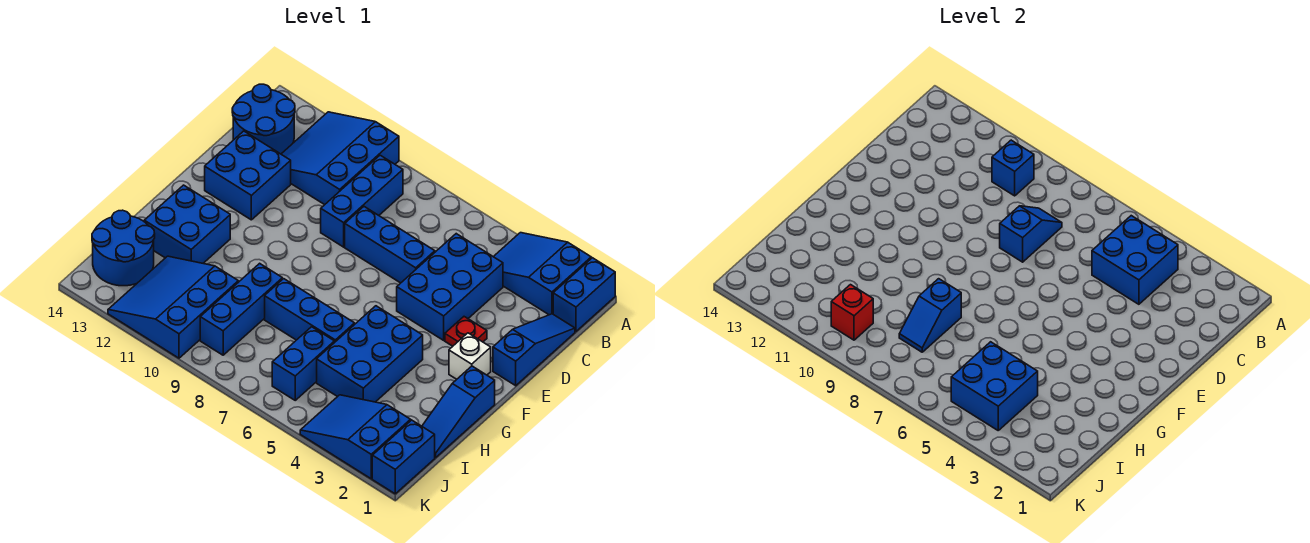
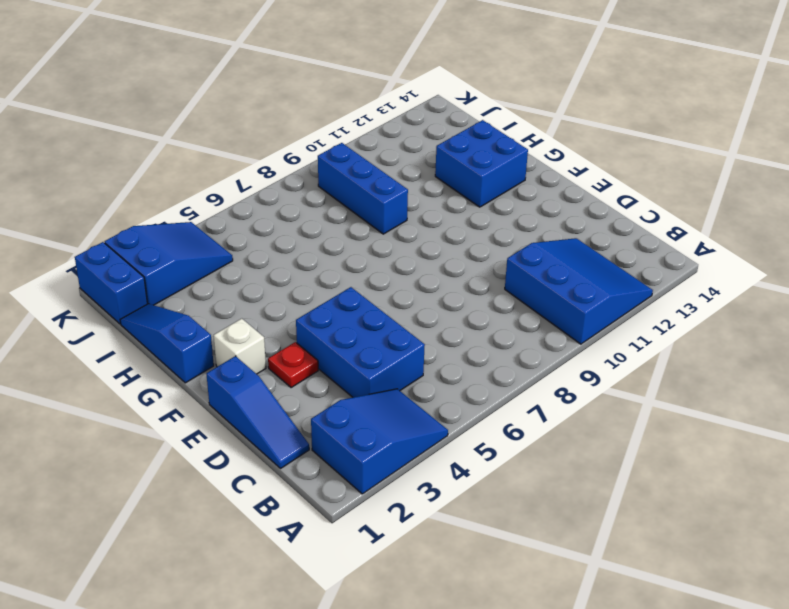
none -> blue 1x2 brick [553,258,615,331]
none -> blue 1x3 brick [321,155,403,247]
none -> blue 2x2 round brick [232,84,295,154]

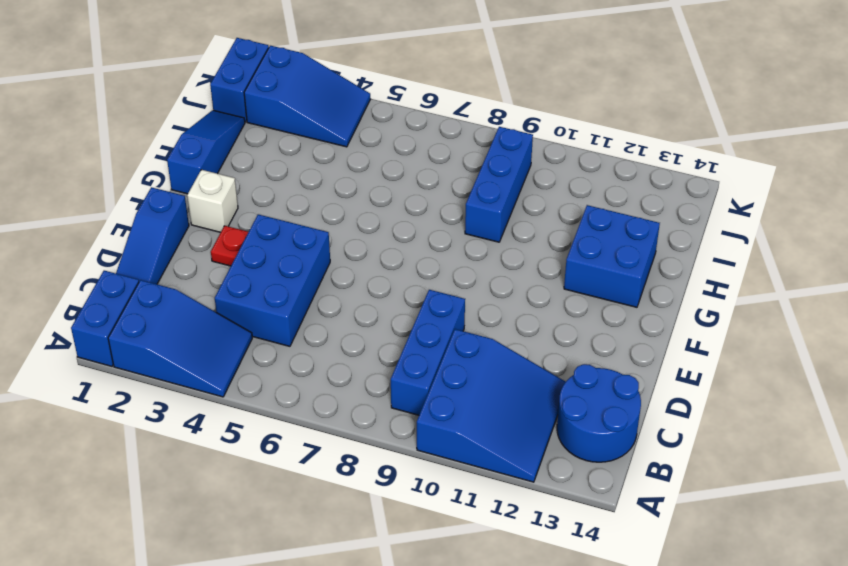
none -> blue 1x3 brick [345,207,435,283]
none -> blue 2x2 brick [205,131,291,220]
none -> blue 2x3 brick [317,306,423,402]

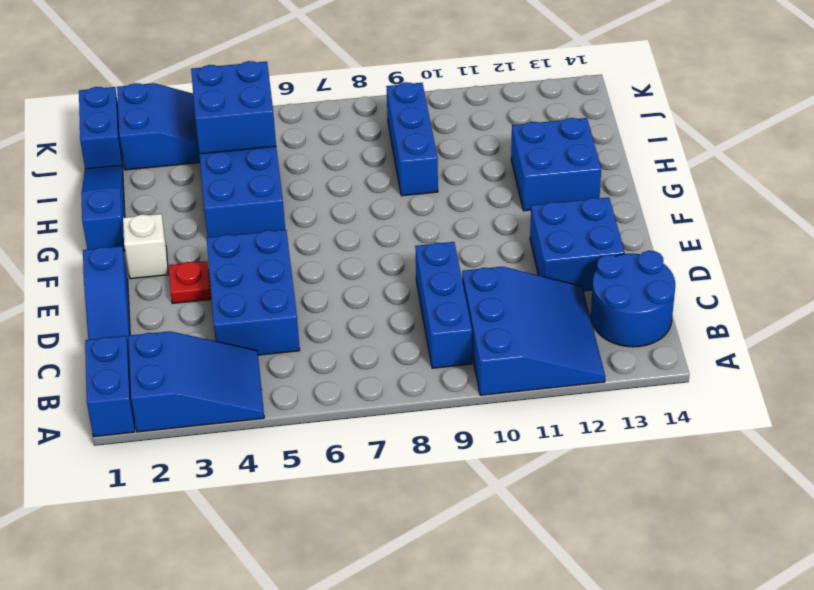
none -> blue 1x3 brick [345,207,435,283]
none -> blue 1x3 brick [265,279,355,343]
none -> blue 1x2 brick [272,327,334,400]

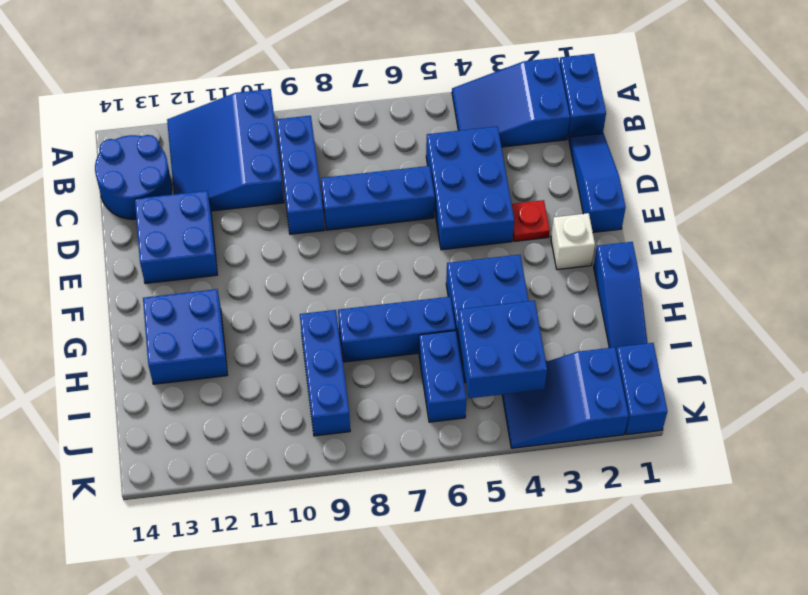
none -> blue 3x3 slope [108,256,238,358]
none -> blue 2x2 round brick [92,210,155,286]
none -> blue 2x2 brick [1092,216,1178,304]

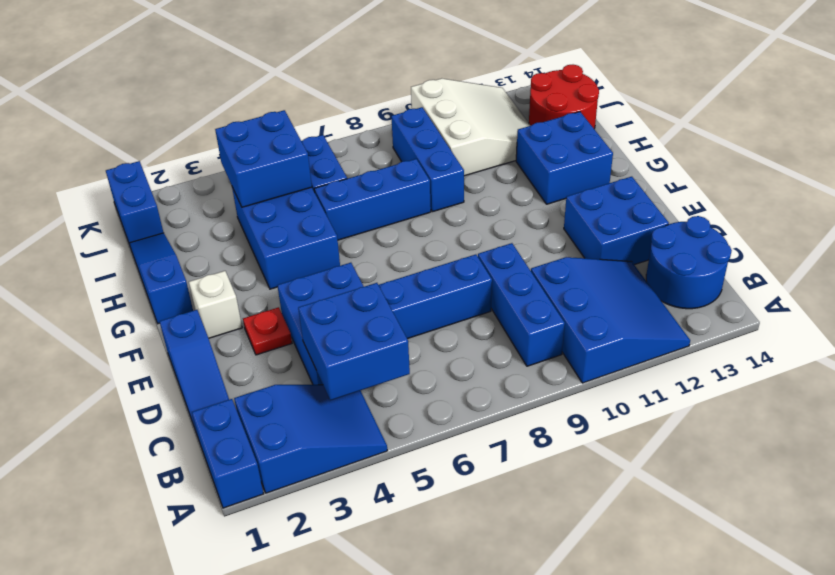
white 3x3 slope [411,78,531,176] -> blue 3x3 slope [108,256,238,358]
red 2x2 round brick [529,65,599,129] -> blue 2x2 round brick [92,210,155,286]
none -> blue 2x3 slope [300,395,411,479]
none -> blue 1x1 brick [992,140,1034,196]
none -> blue 1x2 slope [1000,206,1062,262]

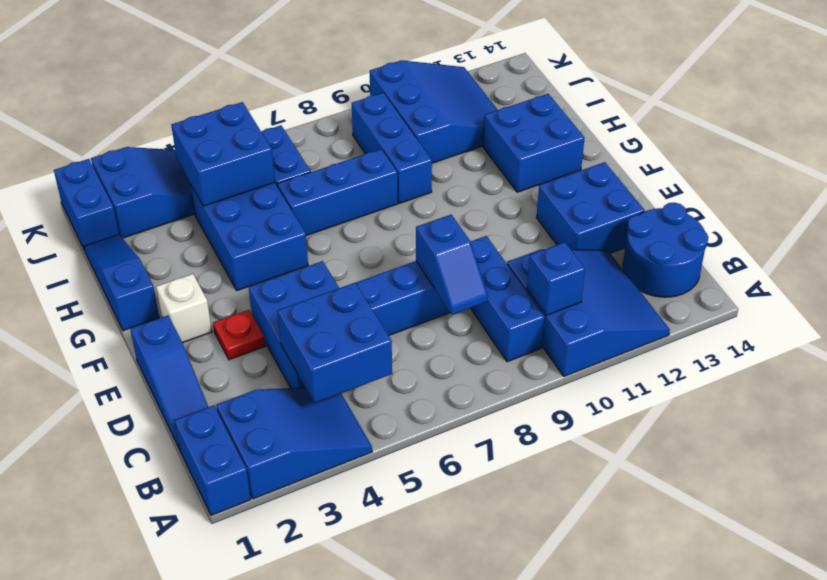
none -> blue 2x2 round brick [92,210,155,286]
none -> blue 1x2 slope [899,279,961,352]
none -> red 1x1 brick [831,285,873,340]

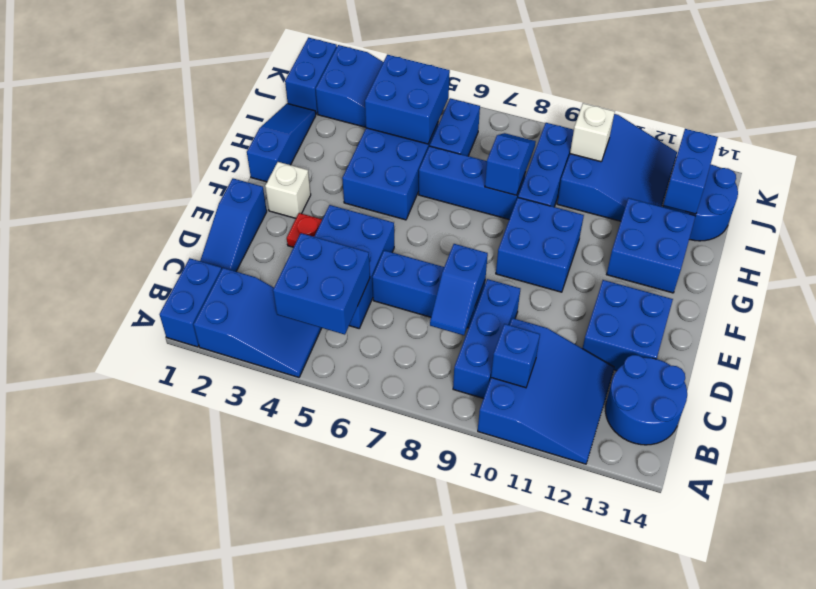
blue 2x2 brick [496,198,584,292] -> none
blue 1x2 brick [663,129,718,214] -> none
white 1x1 brick [570,103,615,162] -> red 1x1 brick [831,285,873,340]

